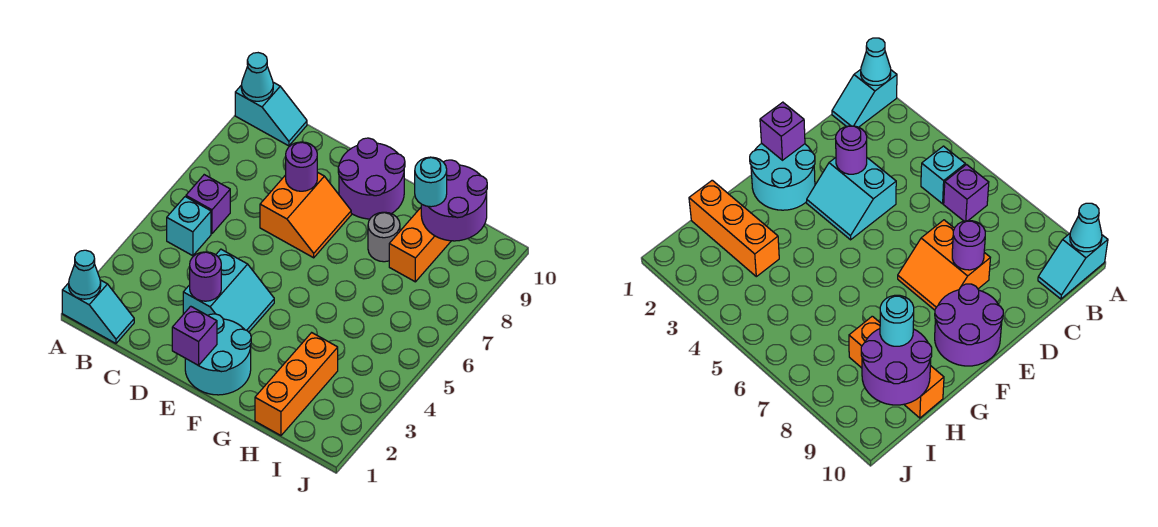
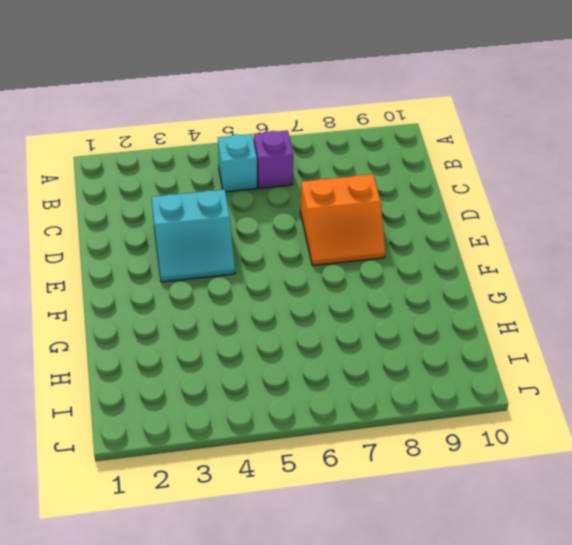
none -> cyan 1x2 slope [62,280,134,343]
none -> cyan 1x2 slope [235,82,307,146]
none -> cyan 2x2 round brick [185,314,251,395]

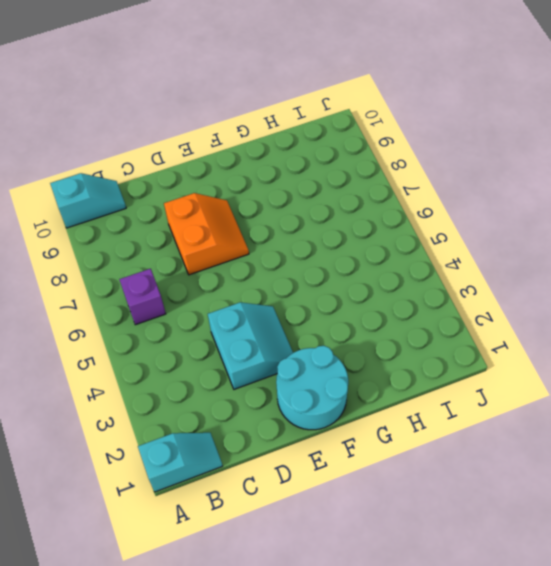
none -> cyan 1x1 brick [167,197,211,256]
none -> purple 2x2 round brick [338,138,405,219]
none -> grey 1x1 round brick [368,212,400,262]

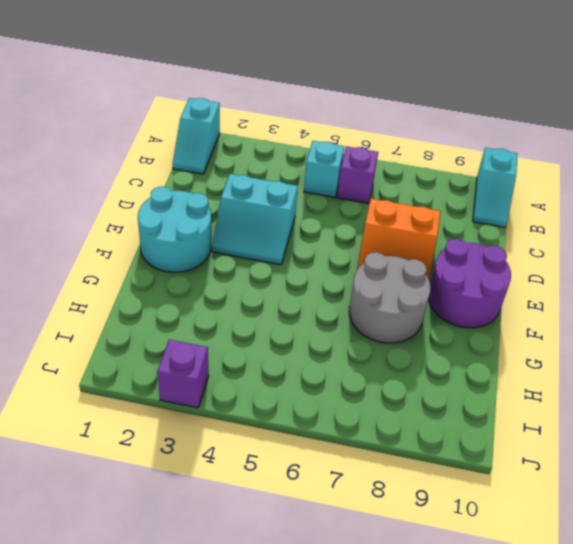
grey 2x2 round brick [349,252,430,343] -> grey 1x1 round brick [368,212,400,262]
purple 1x1 brick [157,340,209,408] -> purple 1x1 brick moved to [172,306,217,366]
none -> orange 1x3 brick [255,333,338,435]
none -> orange 1x3 brick [389,208,451,282]
none -> cyan 1x1 cone [69,250,101,299]

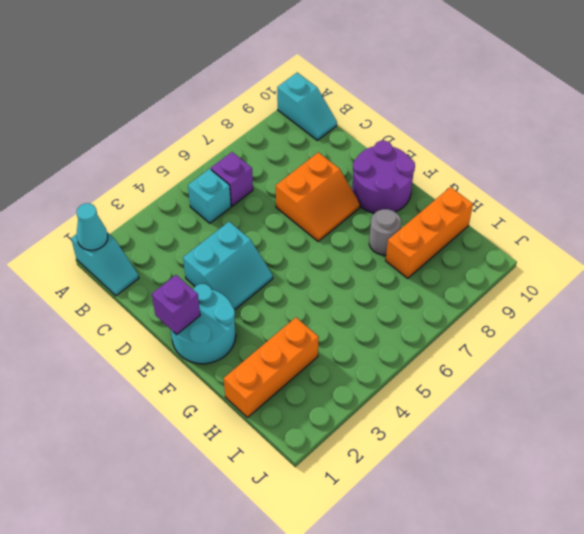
none -> cyan 1x1 cone [241,53,273,101]
none -> purple 1x1 round brick [190,252,221,301]
none -> purple 1x1 round brick [286,142,317,191]

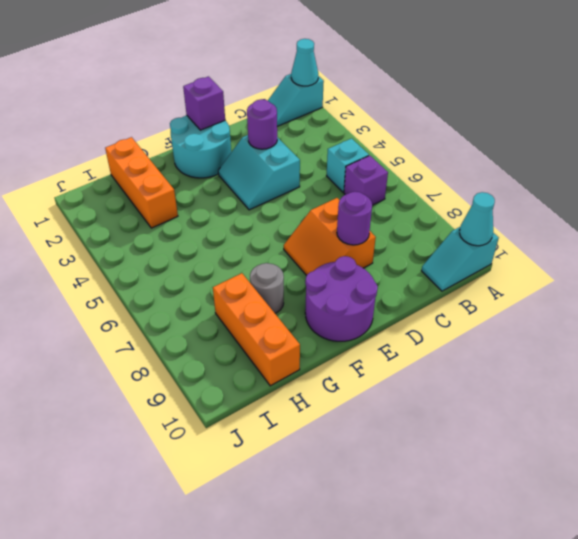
none -> purple 2x2 round brick [421,160,487,241]
none -> cyan 1x1 round brick [415,157,447,207]

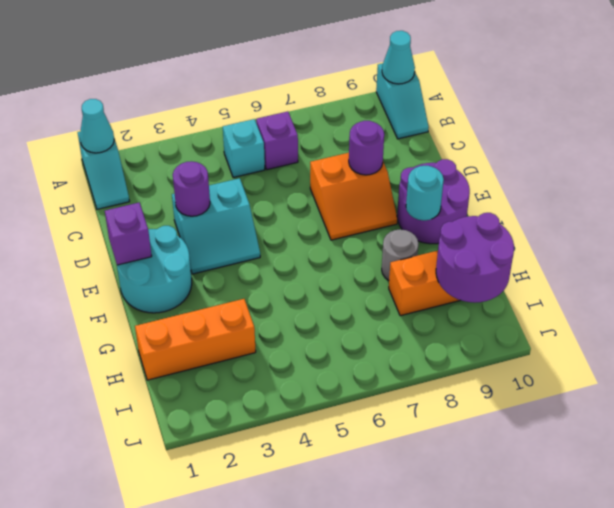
cyan 1x1 round brick [406,166,444,220] -> cyan 1x1 round brick moved to [415,157,447,207]

